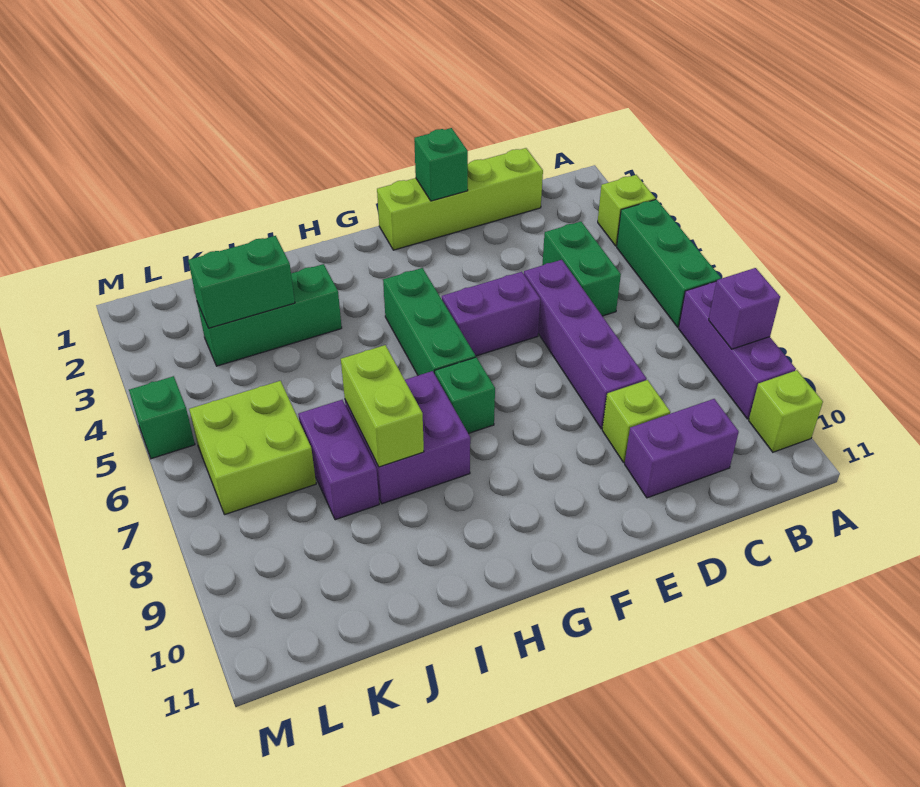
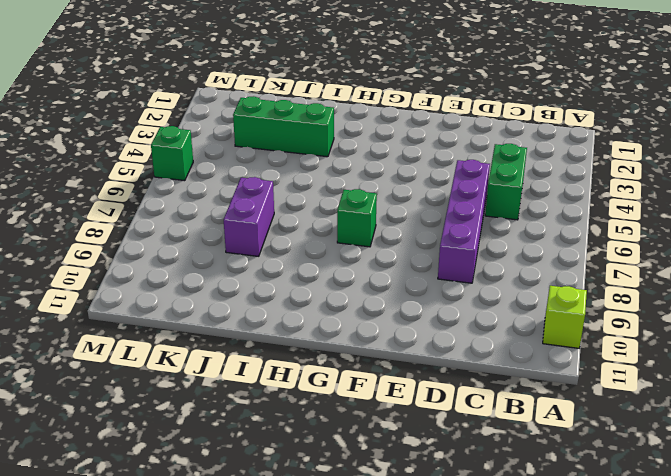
none -> lime 1x1 brick [598,175,656,246]
none -> green 1x3 brick [617,199,721,327]
none -> purple 1x3 brick [679,281,796,419]

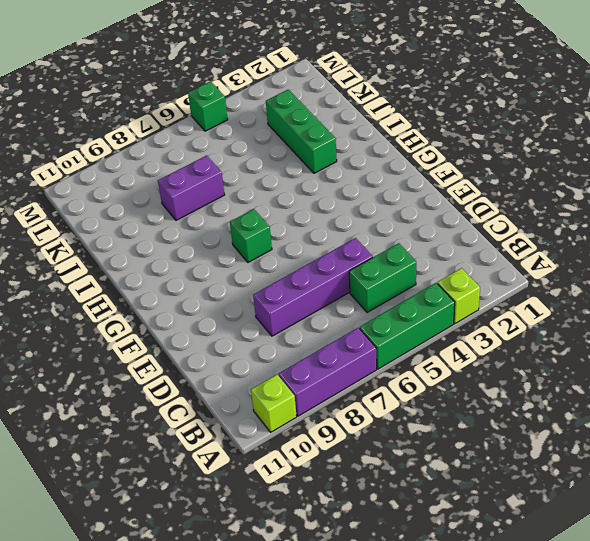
none -> lime 1x4 brick [377,148,543,250]
none -> purple 1x2 brick [625,399,739,498]
none -> lime 1x1 brick [602,380,670,463]

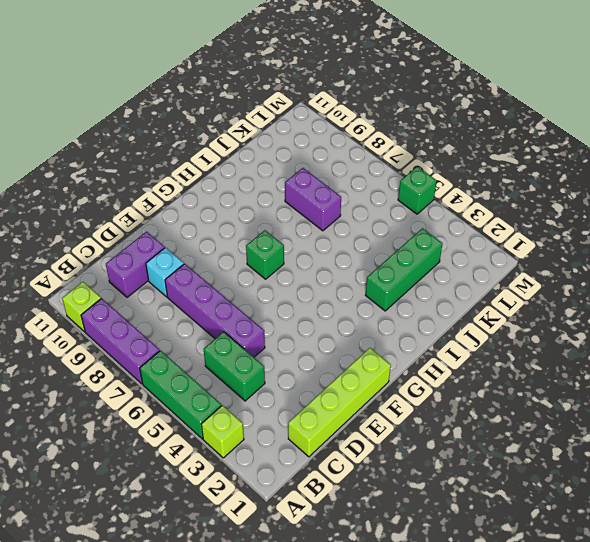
cyan 1x1 brick [146,248,184,297] -> lime 1x1 brick [602,380,670,463]
none -> purple 1x2 brick [442,272,540,356]
none -> green 1x3 brick [383,268,476,375]
none -> purple 2x2 brick [345,371,470,504]

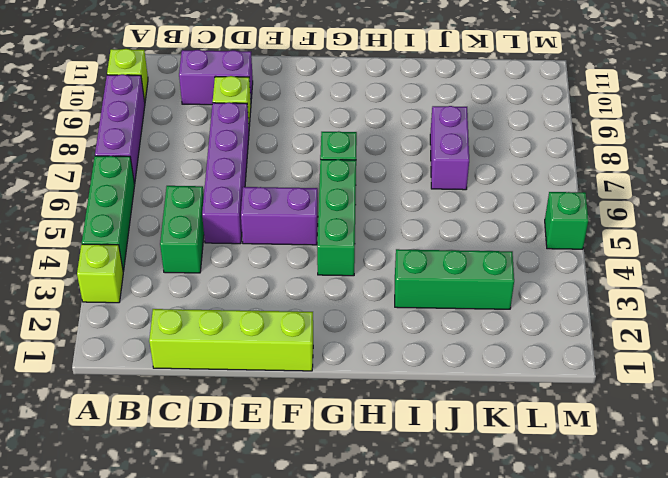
none -> purple 2x2 brick [345,371,470,504]
none -> lime 2x2 brick [189,381,316,515]
none -> purple 1x1 brick [709,268,780,349]

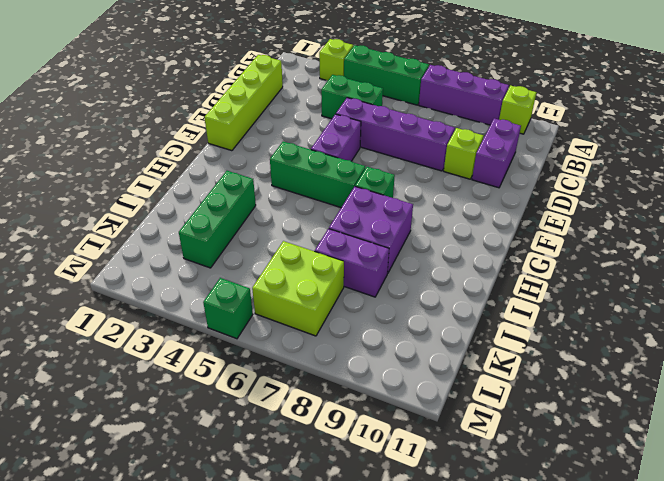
none -> purple 1x1 brick [709,268,780,349]
none -> green 1x1 brick [414,128,468,201]
none -> lime 1x2 brick [341,345,424,467]

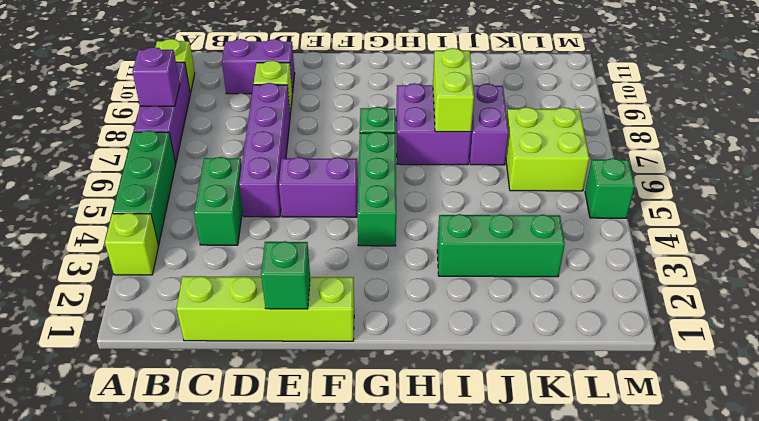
none -> green 1x2 brick [188,236,295,328]

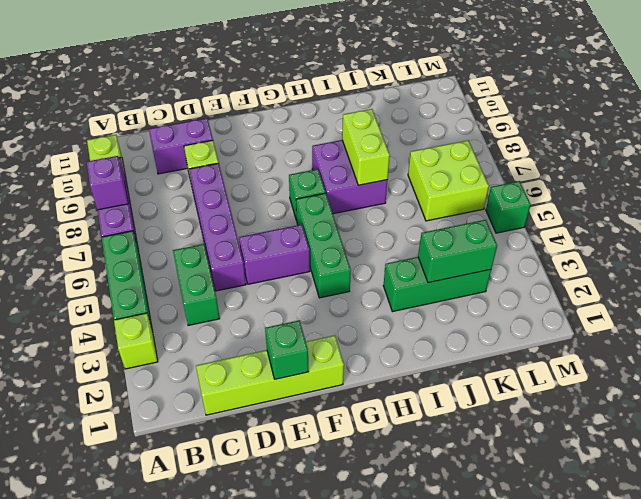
none -> purple 1x2 brick [298,400,379,520]

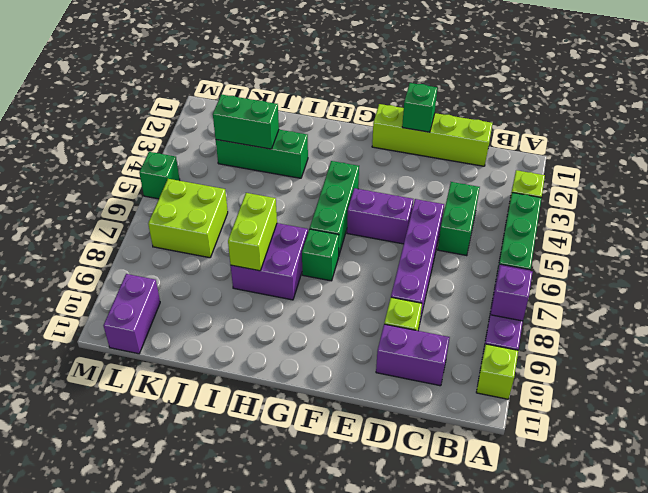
purple 1x2 brick [103,274,160,354] -> purple 1x2 brick moved to [298,400,379,520]

